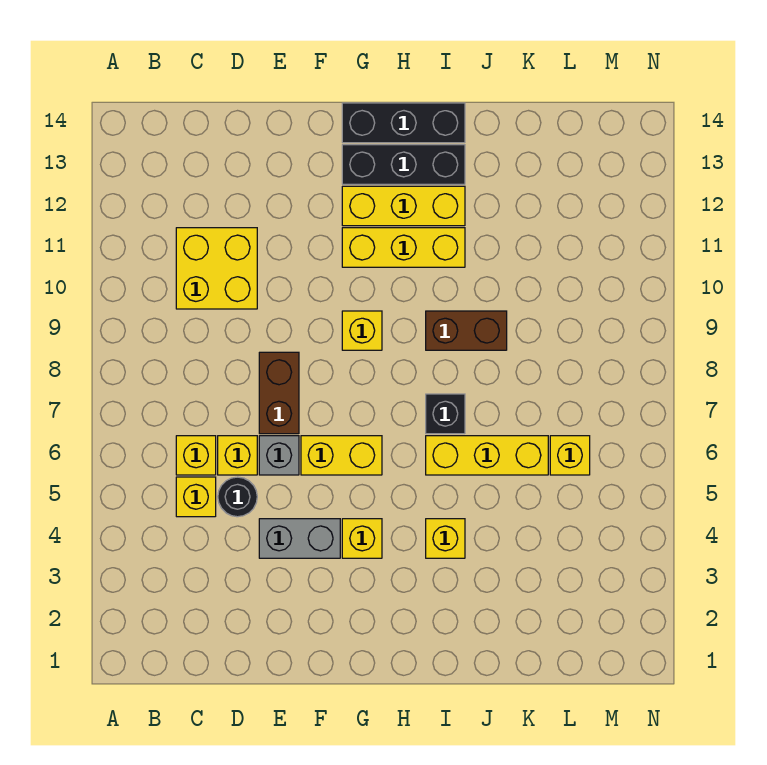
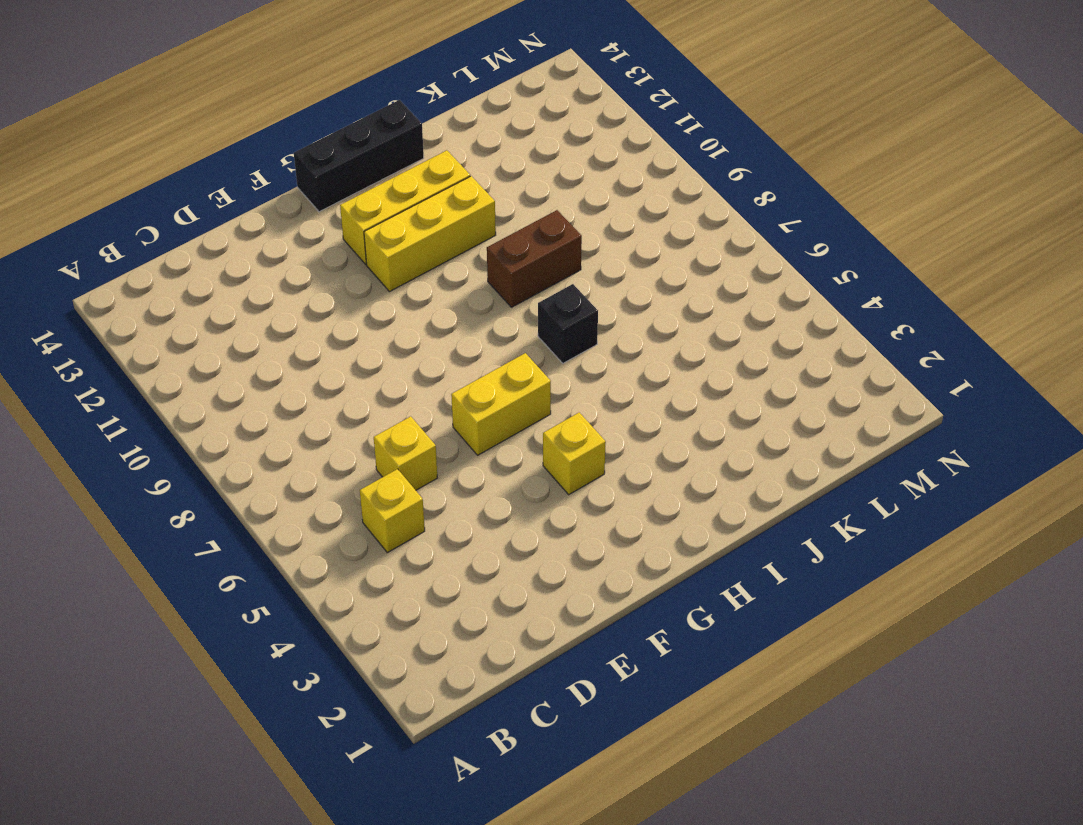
none -> yellow 1x1 brick [176,436,216,475]
none -> yellow 2x2 brick [176,228,257,309]
none -> black 1x1 round brick [218,477,257,517]

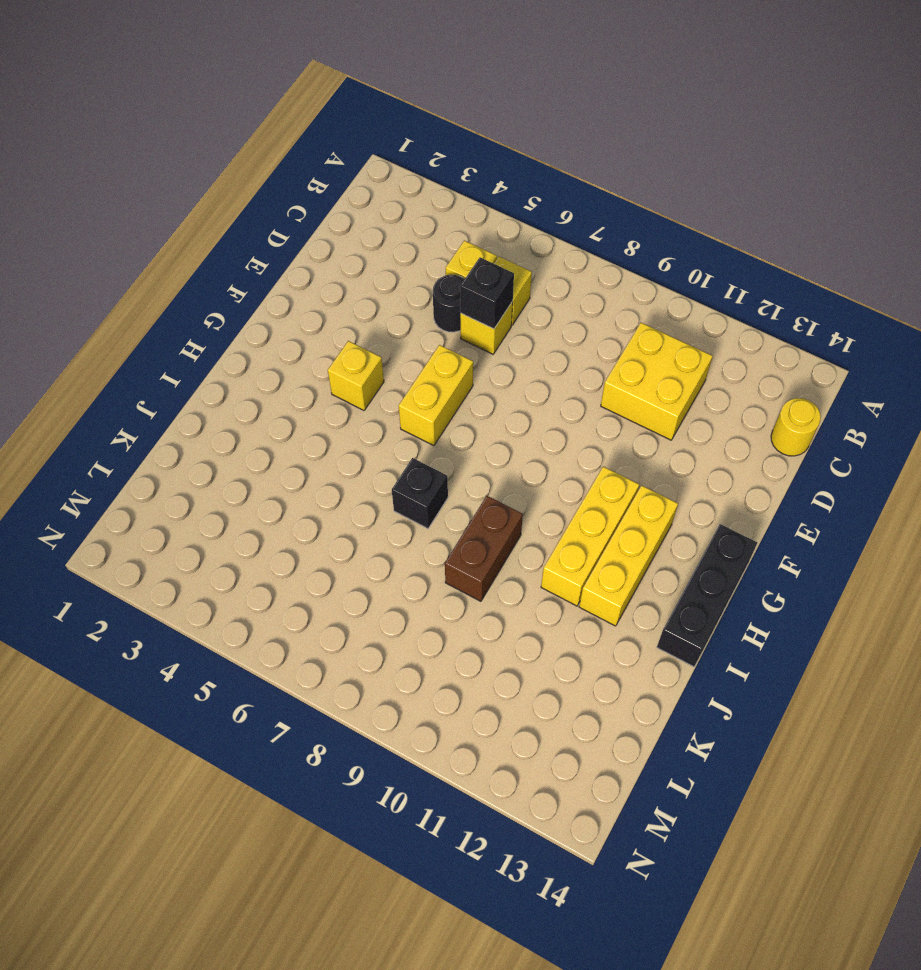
yellow 1x1 round brick [771,398,821,456] -> none
black 1x1 brick [460,258,514,329] -> none
none -> grey 1x2 brick [259,519,340,558]
none -> grey 1x1 brick [259,436,299,475]
none -> brown 1x2 brick [259,352,299,434]

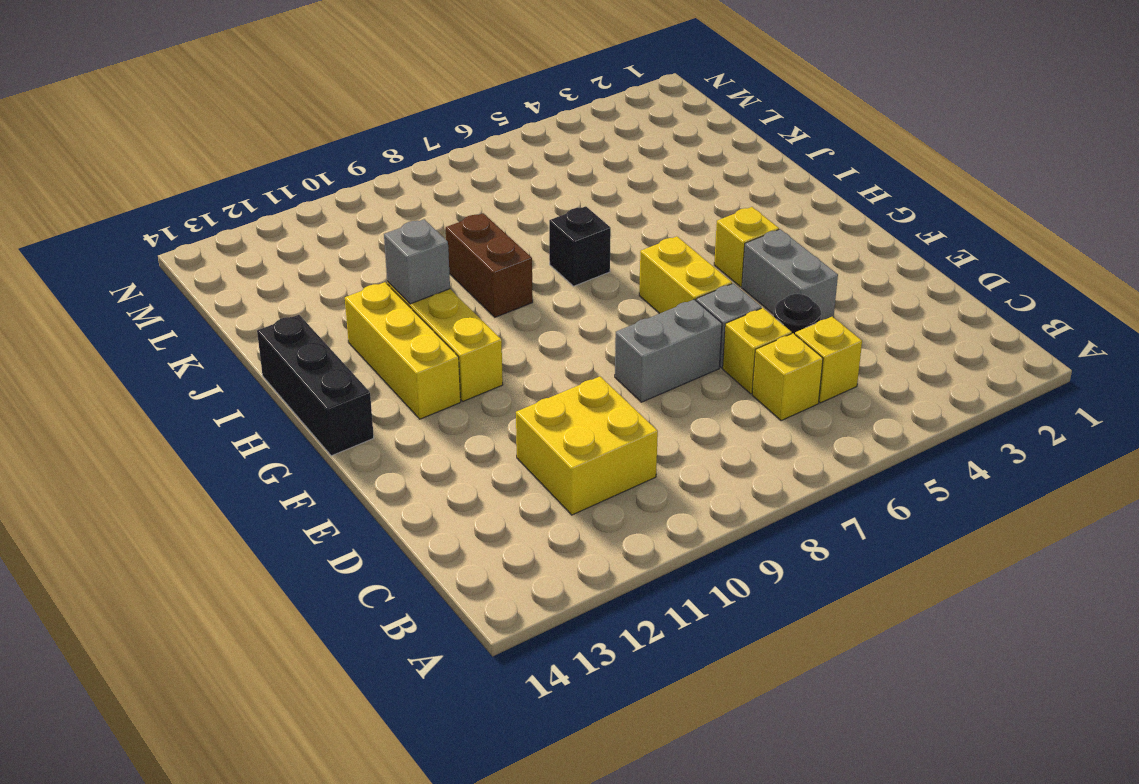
grey 1x2 brick [615,299,722,402] -> brown 1x2 brick [259,352,299,434]
grey 1x1 brick [384,219,450,304] -> none
none -> yellow 1x1 brick [342,311,382,350]
none -> black 1x3 brick [342,145,465,184]
none -> yellow 1x1 brick [426,519,465,558]

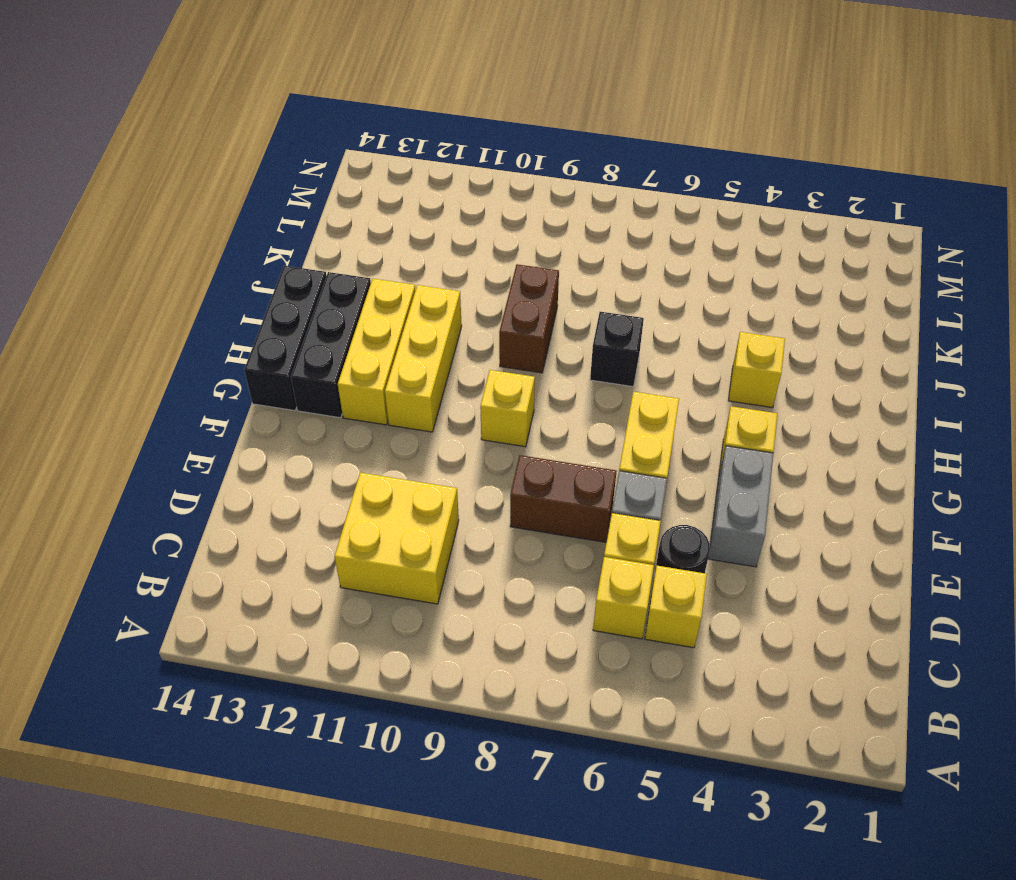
none -> yellow 1x3 brick [426,436,548,475]
none -> yellow 1x1 brick [550,436,590,475]

